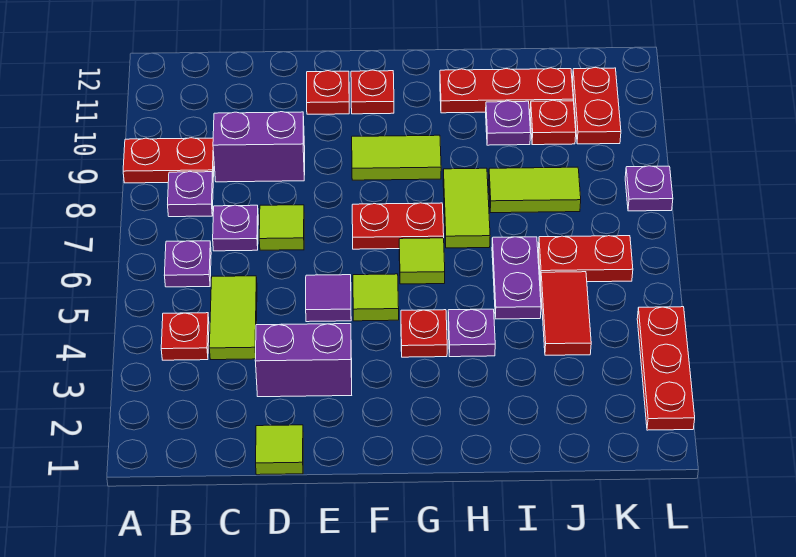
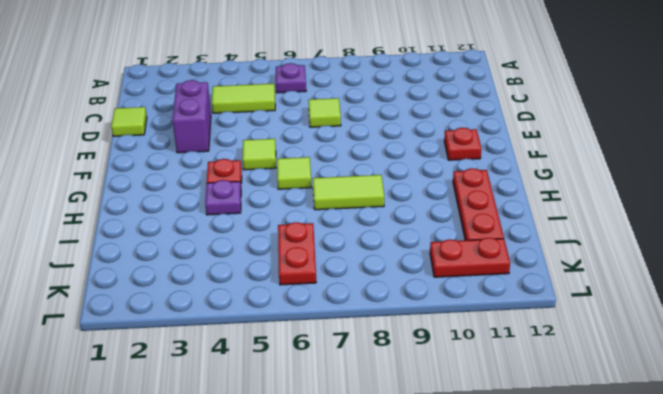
none -> red 1x2 plate [123,138,214,183]
none -> red 1x1 plate [161,313,209,360]
none -> purple 1x1 plate [168,172,213,217]
none -> purple 1x1 plate [213,205,258,251]

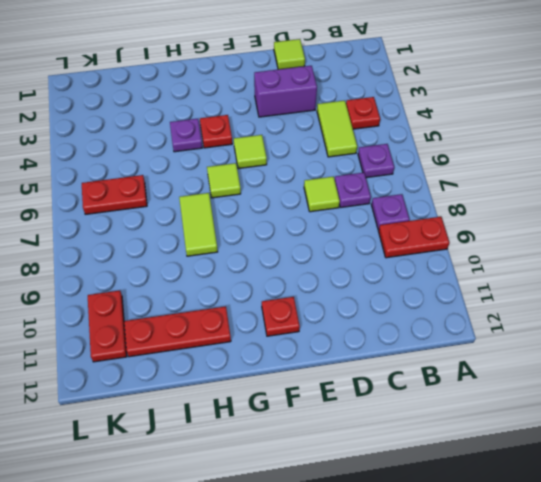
none -> purple 1x2 brick [213,112,305,182]
none -> purple 1x1 tile [306,275,351,322]
none -> red 1x1 plate [307,71,349,114]
none -> red 1x2 plate [352,203,444,249]

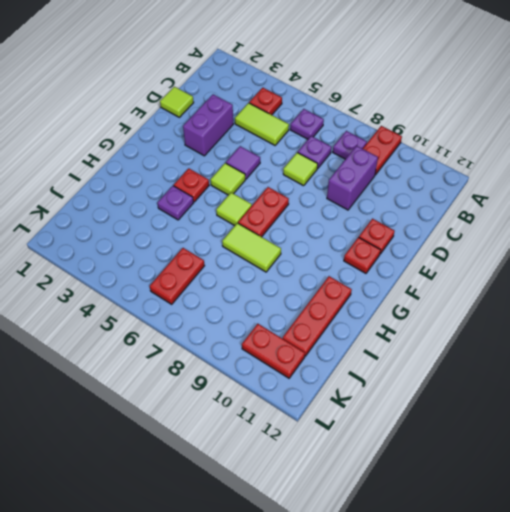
none -> lime 1x2 tile [352,135,441,180]
none -> purple 1x2 plate [492,237,541,319]
none -> lime 1x2 tile [489,167,581,213]
none -> purple 1x1 plate [486,101,531,145]

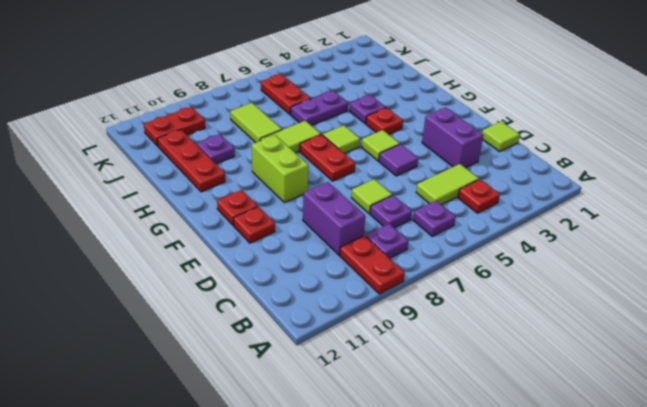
lime 1x2 brick [252,135,309,203] -> lime 1x2 tile [352,135,441,180]
none -> red 1x2 tile [541,272,591,355]
none -> red 1x1 plate [530,100,576,145]
none -> red 1x3 plate [637,307,695,430]
none -> purple 1x1 plate [625,166,673,211]

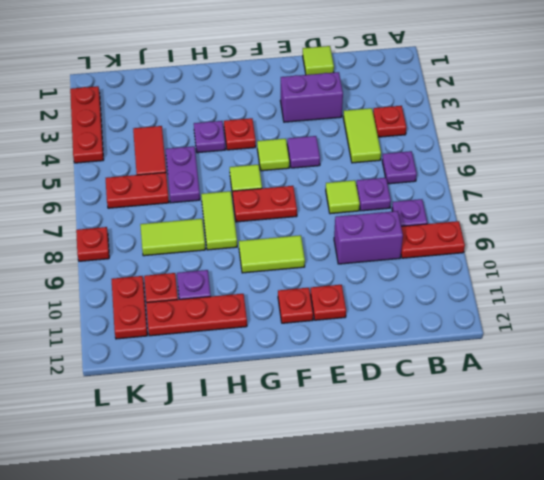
red 1x1 plate [76,227,109,261] -> purple 1x1 plate [625,166,673,211]

